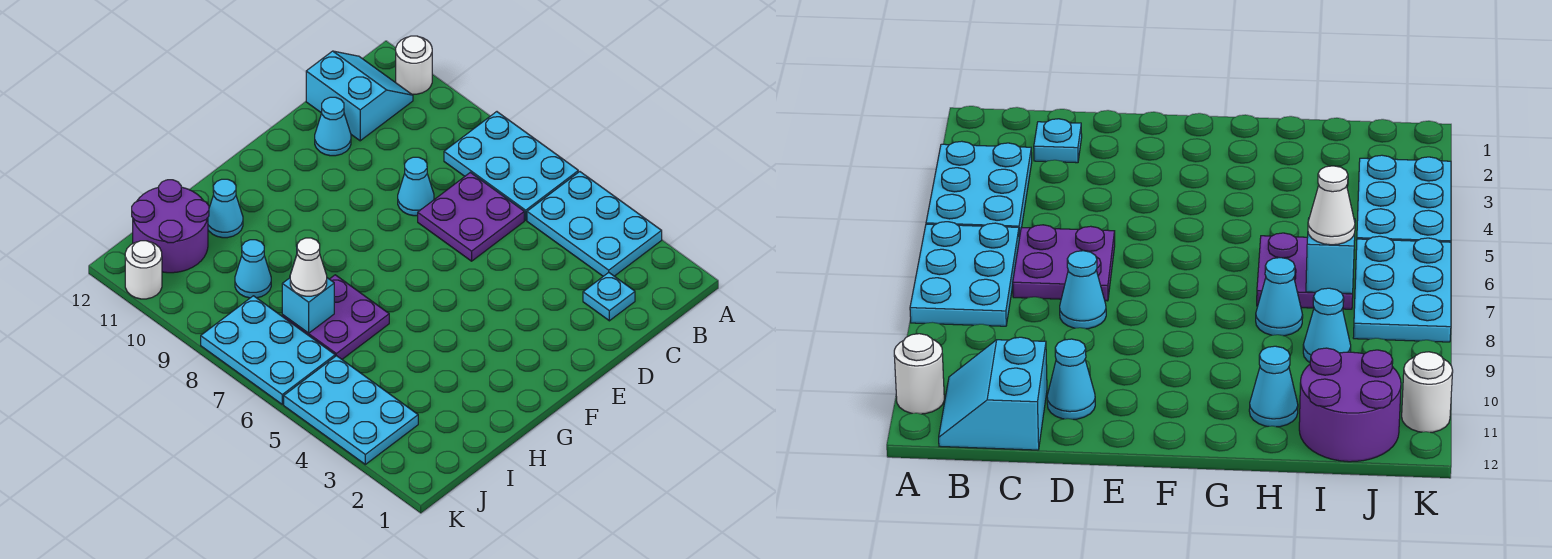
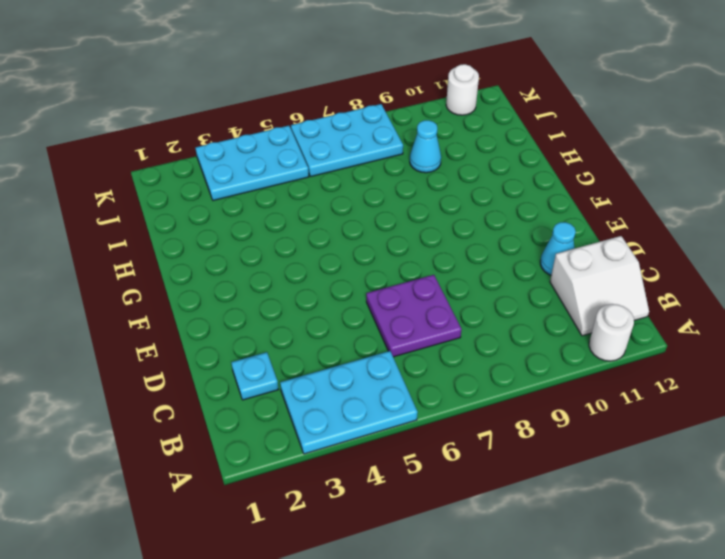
white 2x2 slope [550,236,649,336] -> cyan 2x2 slope [306,51,413,141]
none -> cyan 2x3 plate [444,112,578,220]
none -> cyan 1x1 cone [398,157,434,216]
none -> purple 2x2 plate [282,275,389,359]

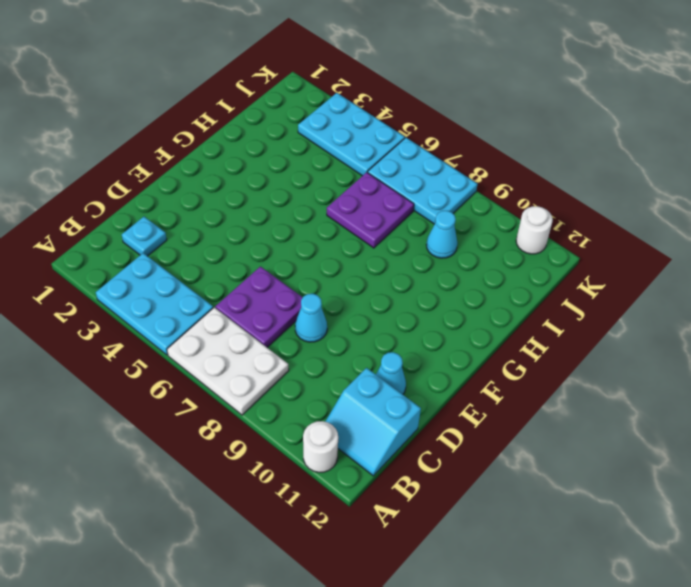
white 2x3 plate [167,307,289,415] -> cyan 2x3 plate [444,112,578,220]
none -> cyan 1x1 cone [1256,258,1303,336]
none -> cyan 1x1 cone [208,179,243,238]
none -> purple 2x2 round brick [132,180,209,273]

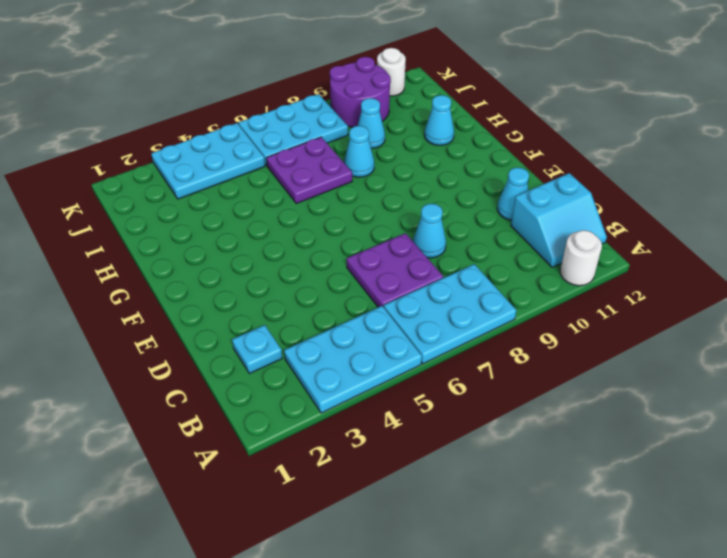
purple 2x2 round brick [330,57,391,127] -> purple 2x2 round brick moved to [132,180,209,273]
none -> cyan 1x1 brick [282,278,334,333]
none -> white 1x1 cone [290,238,327,296]

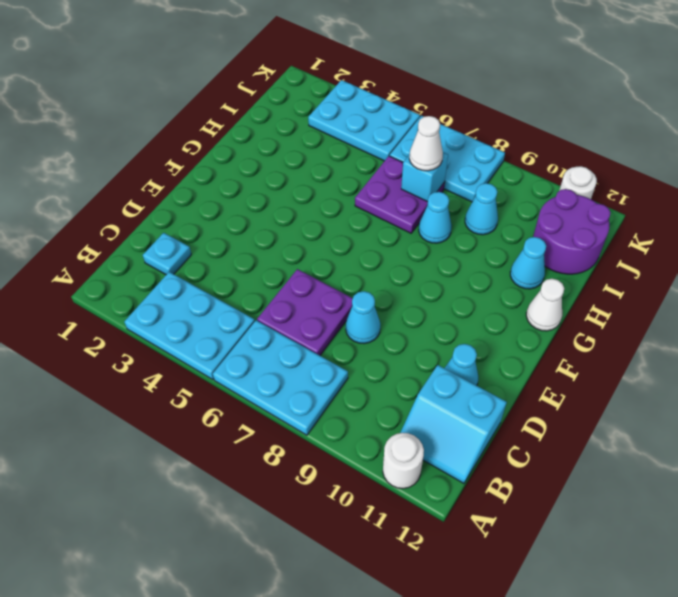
white 1x1 cone [526,279,564,331] -> none

